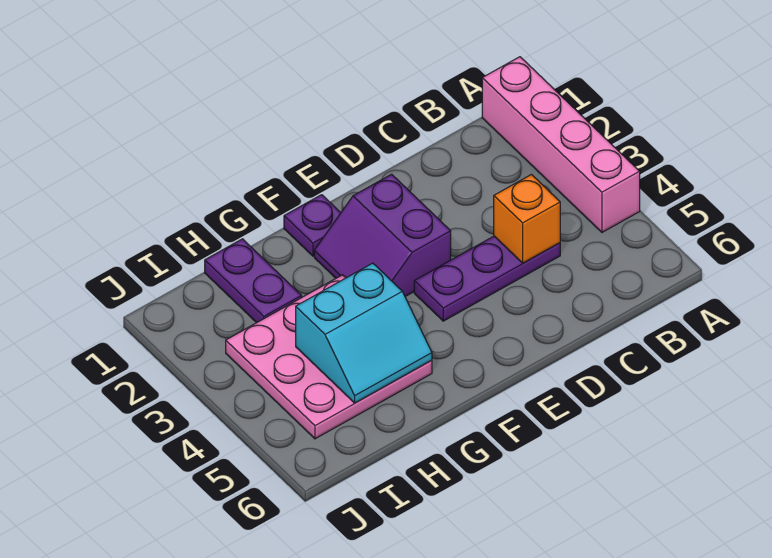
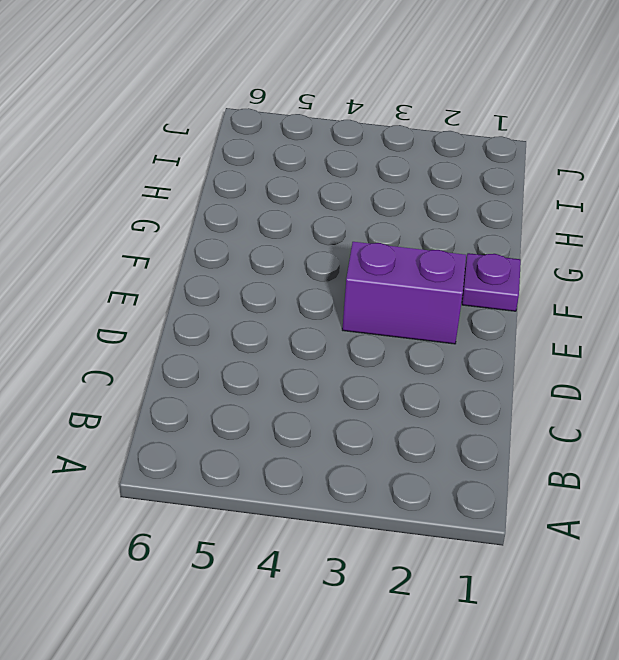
none -> pink 1x4 brick [482,57,640,232]
none -> purple 1x3 plate [414,236,560,321]

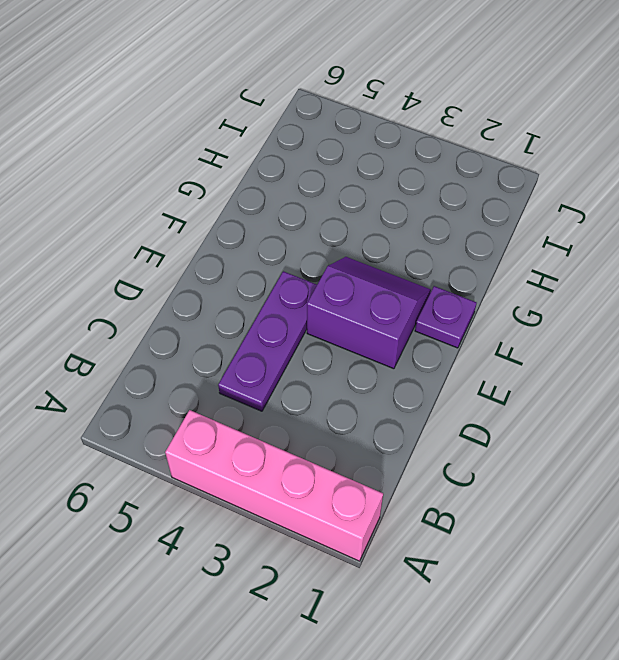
none -> pink 3x3 plate [226,275,432,439]
none -> purple 1x2 plate [205,239,302,323]

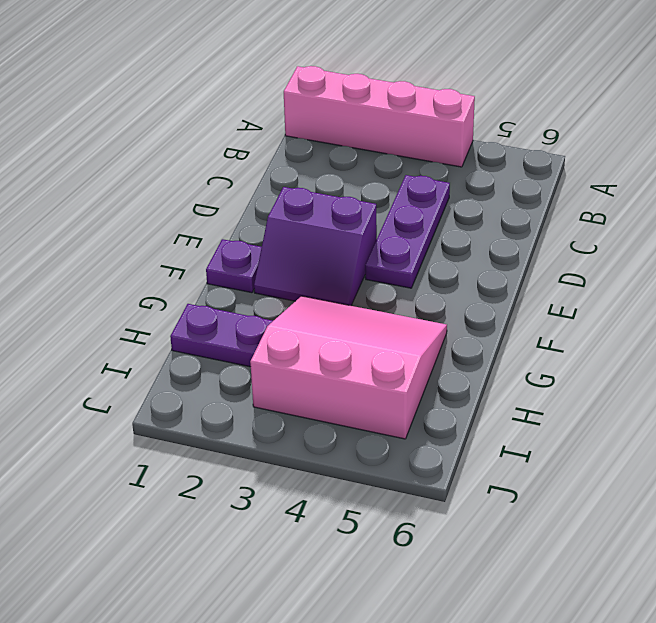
pink 3x3 slope [250,296,447,439] -> pink 3x3 plate [226,275,432,439]
none -> orange 1x1 brick [494,175,560,263]
none -> cyan 2x2 slope [296,263,432,403]

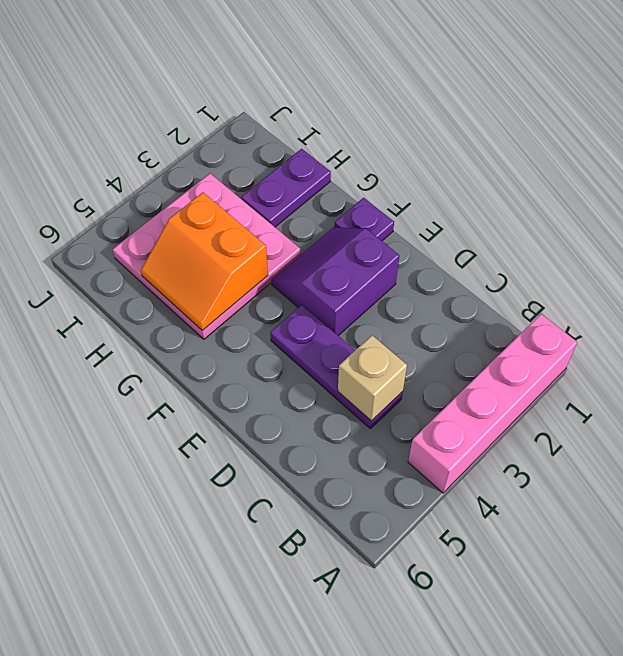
tan 1x1 brick [338,335,407,421] -> orange 1x1 brick [494,175,560,263]
orange 2x2 slope [141,193,268,331] -> cyan 2x2 slope [296,263,432,403]

